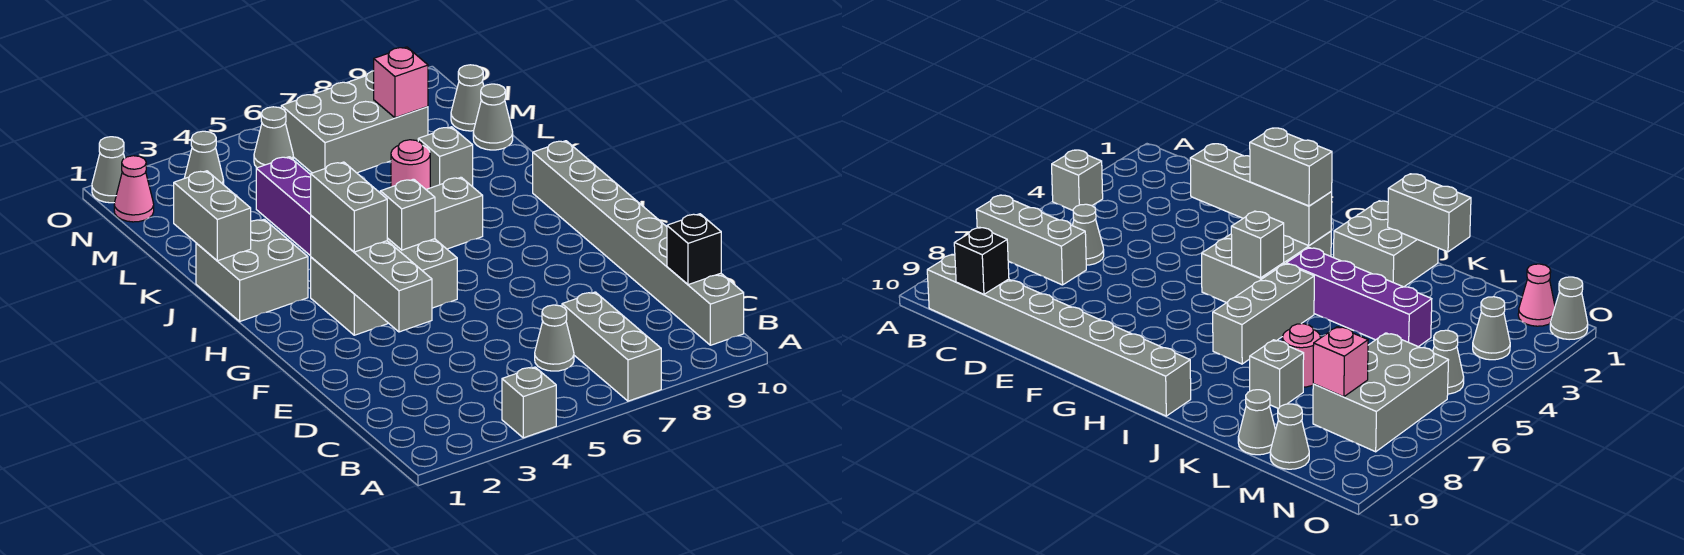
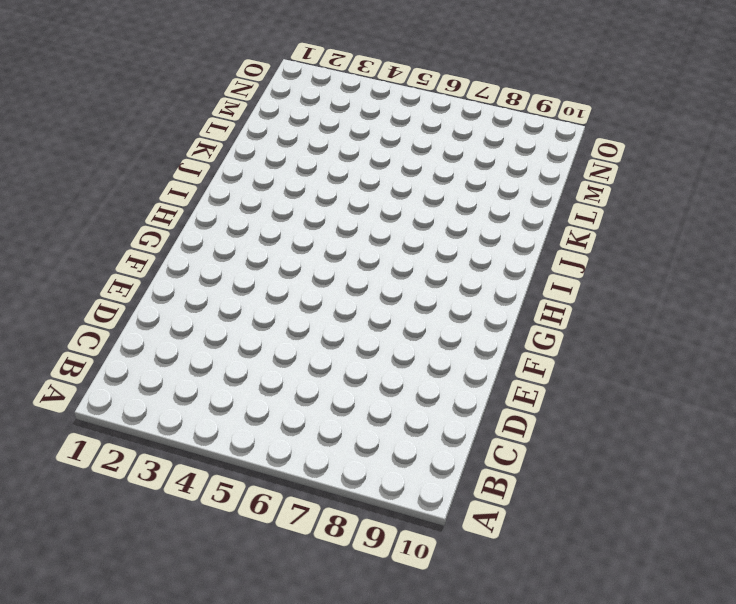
none -> grey 1x1 brick [502,367,556,438]
none -> grey 1x3 brick [562,292,661,401]
none -> grey 1x8 brick [533,141,744,345]

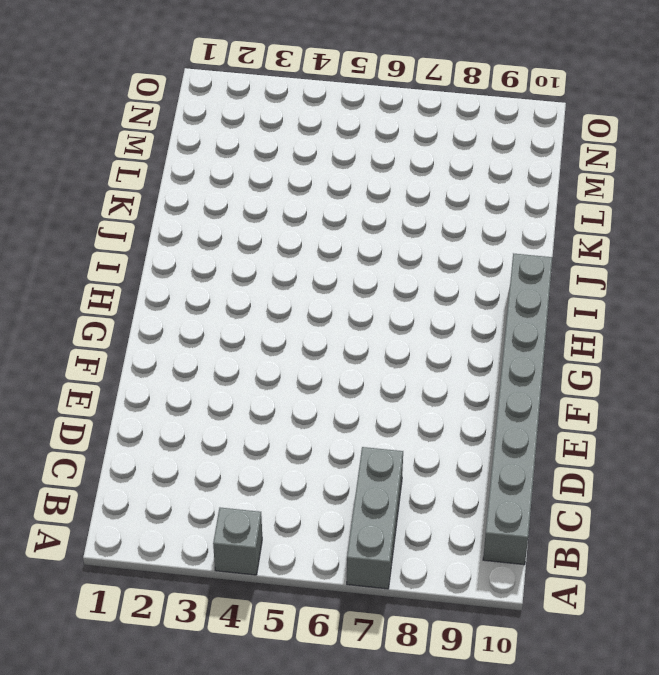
none -> grey 1x1 cone [535,305,574,371]
none -> grey 2x3 brick [311,238,457,335]
none -> grey 2x2 brick [196,219,308,321]

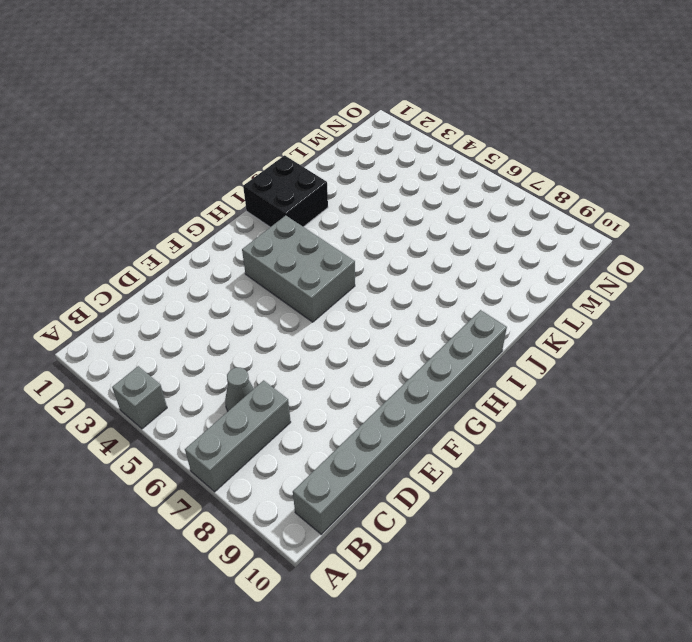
black 2x2 brick [243,155,328,227] -> grey 2x2 brick [196,219,308,321]
none -> purple 1x4 brick [256,157,311,256]
none -> grey 1x3 brick [426,177,483,249]
none -> pink 1x1 round brick [391,140,430,189]

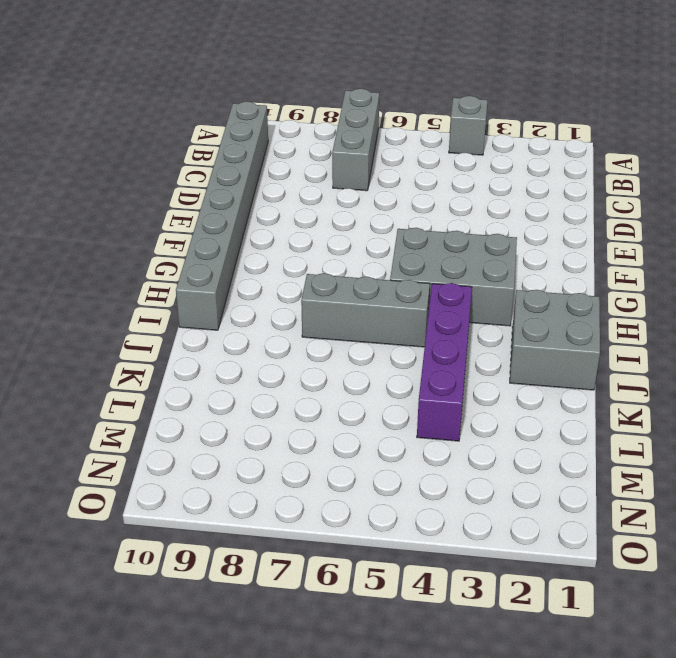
none -> grey 1x1 cone [535,305,574,371]
none -> pink 1x1 round brick [391,140,430,189]
none -> grey 1x1 brick [418,127,473,188]

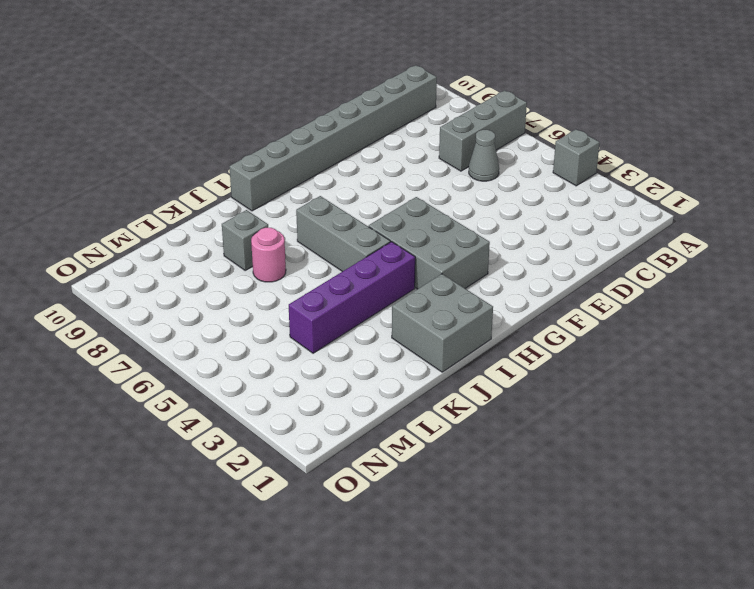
none -> grey 1x1 cone [473,84,513,150]
none -> grey 2x3 brick [281,71,428,173]
none -> grey 1x1 cone [451,65,484,131]

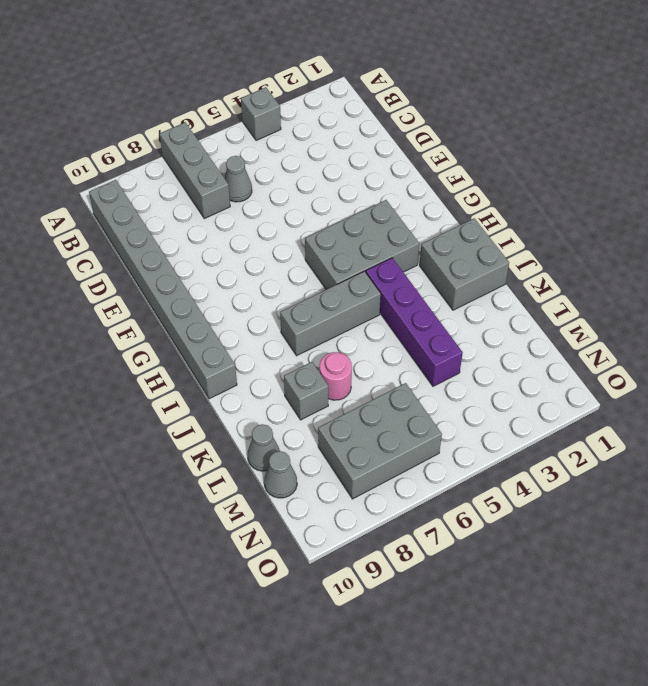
none -> pink 1x1 cone [114,156,154,222]
none -> grey 1x1 cone [185,131,224,185]
none -> grey 1x1 cone [254,107,293,168]

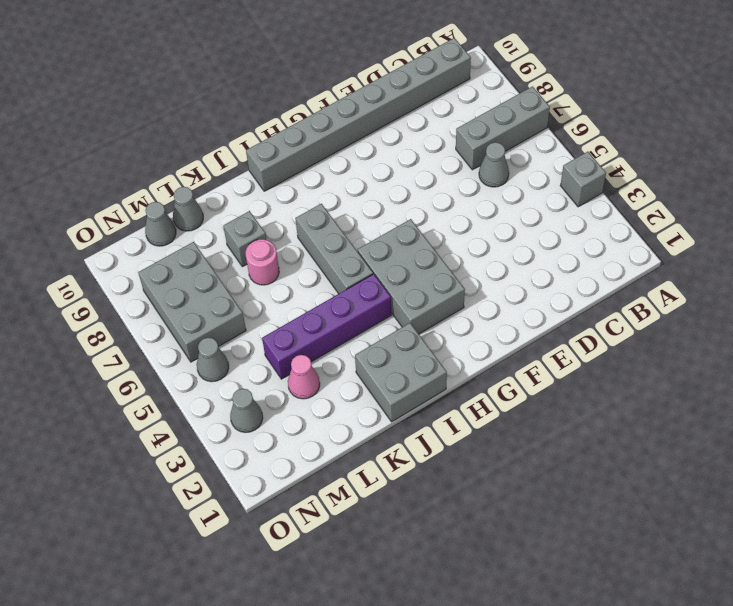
pink 1x1 cone [288,355,320,399] -> pink 1x1 cone moved to [114,156,154,222]
none -> grey 1x1 cone [92,137,125,203]
none -> black 1x1 brick [667,214,721,285]
none -> grey 1x4 brick [311,216,432,332]

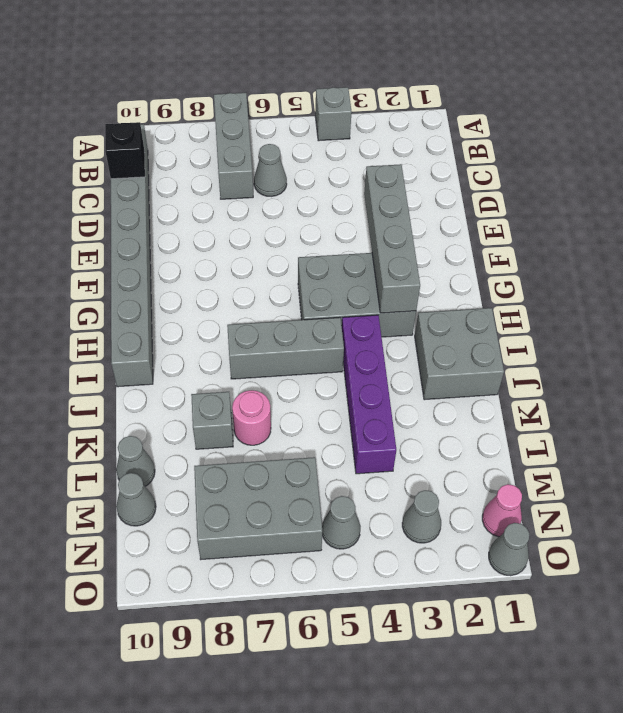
none -> grey 1x1 brick [380,179,435,250]
none -> grey 1x2 brick [174,171,251,261]
none -> pink 1x1 brick [374,47,428,118]

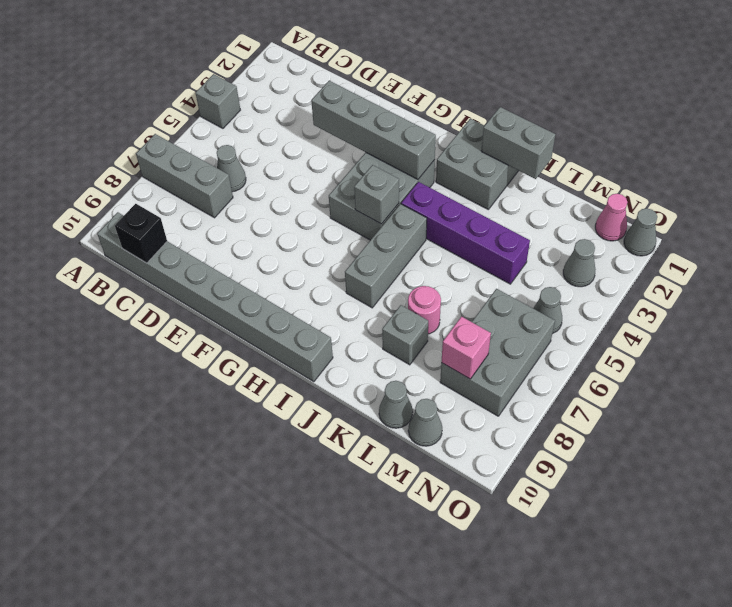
none -> grey 1x2 brick [311,162,387,252]

